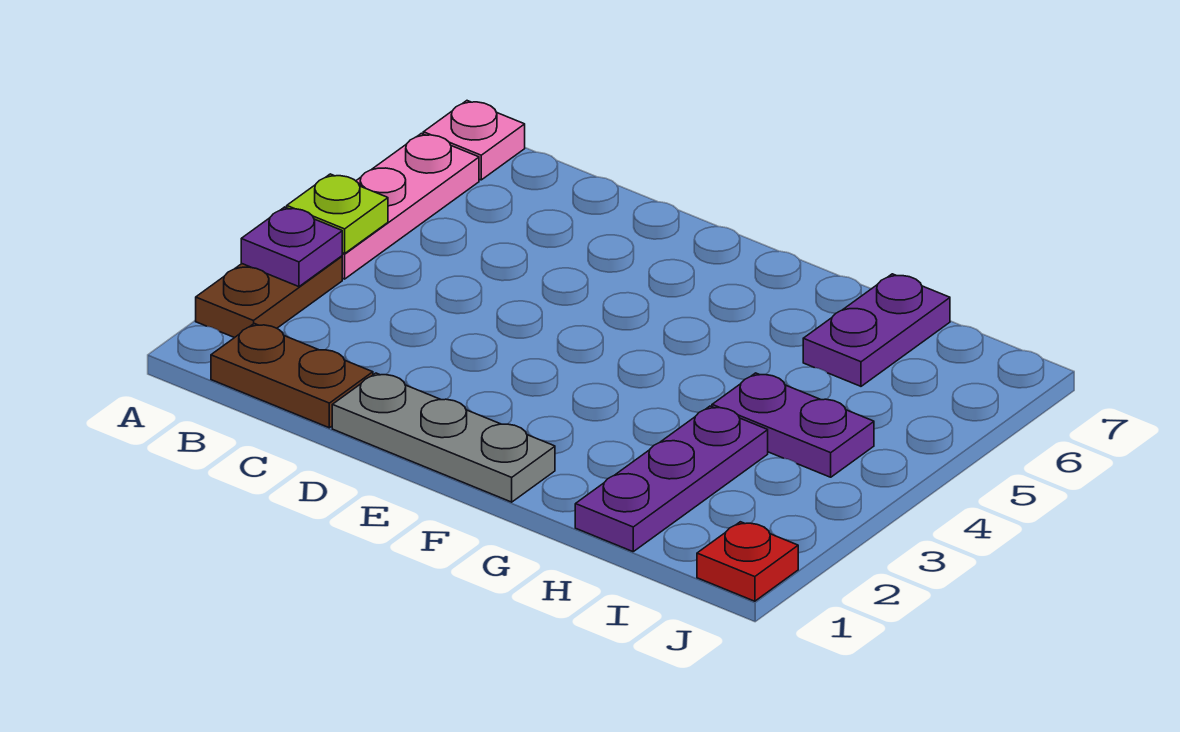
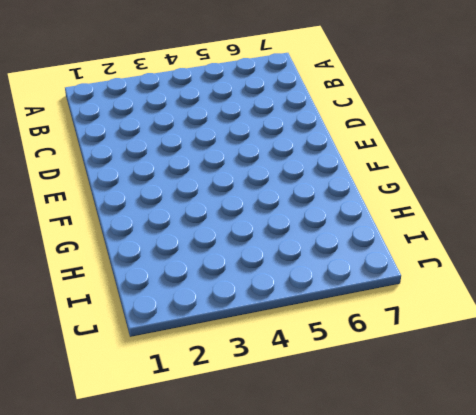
none -> brown 1x2 plate [196,256,342,338]
none -> pink 1x3 plate [342,133,479,279]

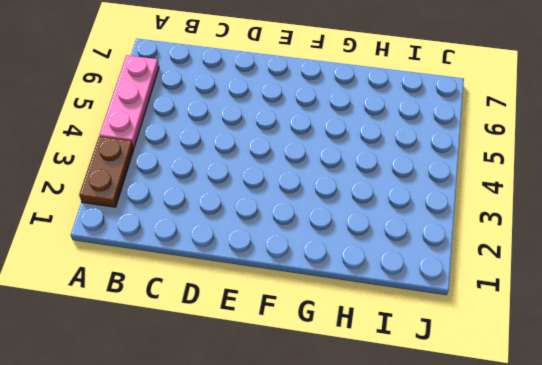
none -> pink 1x1 plate [423,101,525,180]
none -> brown 1x2 plate [211,324,373,428]

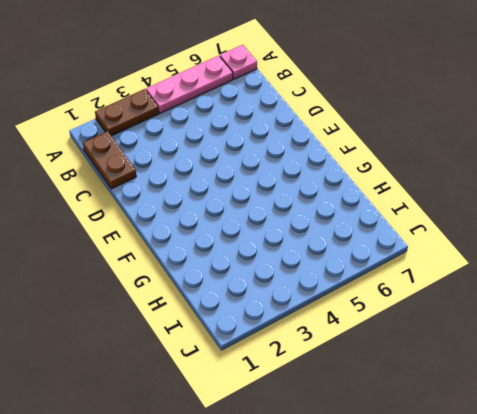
none -> grey 1x3 plate [332,373,555,502]
none -> purple 1x3 plate [575,406,768,552]

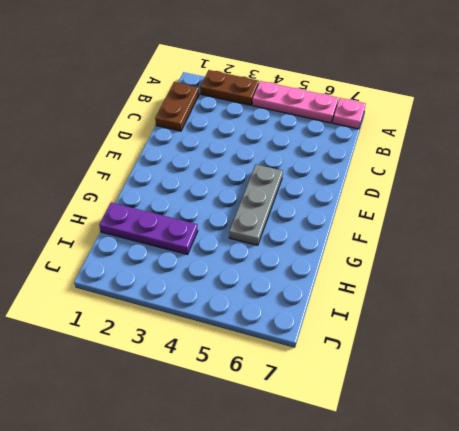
grey 1x3 plate [229,164,283,245] -> grey 1x3 plate moved to [332,373,555,502]
none -> purple 1x2 plate [712,373,874,477]
none -> purple 1x2 plate [803,274,950,386]

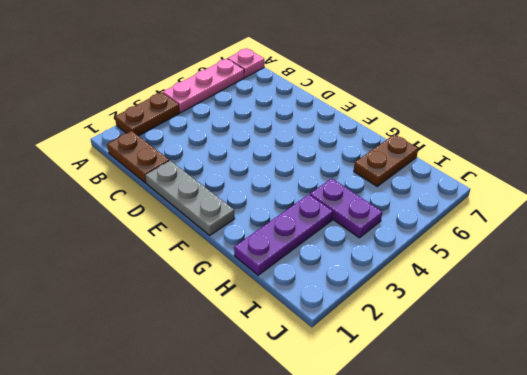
brown 1x2 plate [354,134,418,186] -> purple 1x2 plate [803,274,950,386]
none -> red 1x1 plate [697,522,798,601]
none -> purple 1x1 plate [241,207,342,287]

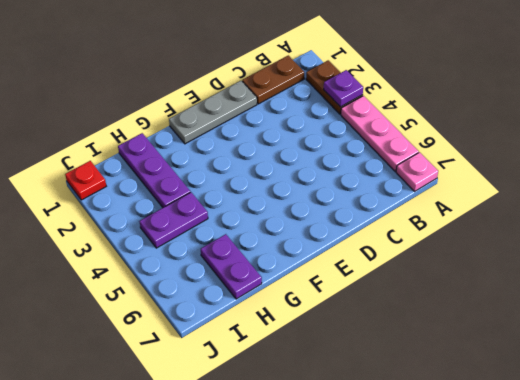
none -> lime 1x1 plate [287,174,388,254]

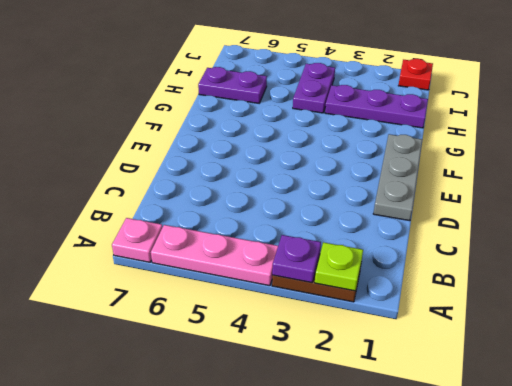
lime 1x1 plate [315,242,363,291] -> lime 1x1 plate moved to [287,174,388,254]
none -> brown 1x2 plate [211,324,373,428]

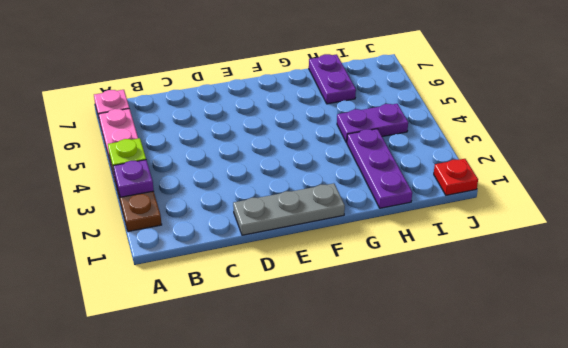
none -> brown 1x2 plate [211,324,373,428]

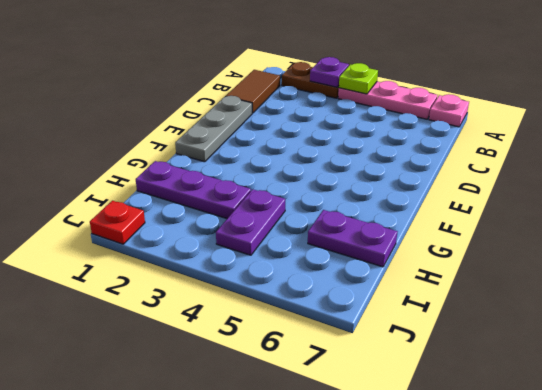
brown 1x2 tile [226,70,280,113] -> brown 1x2 plate [211,324,373,428]

